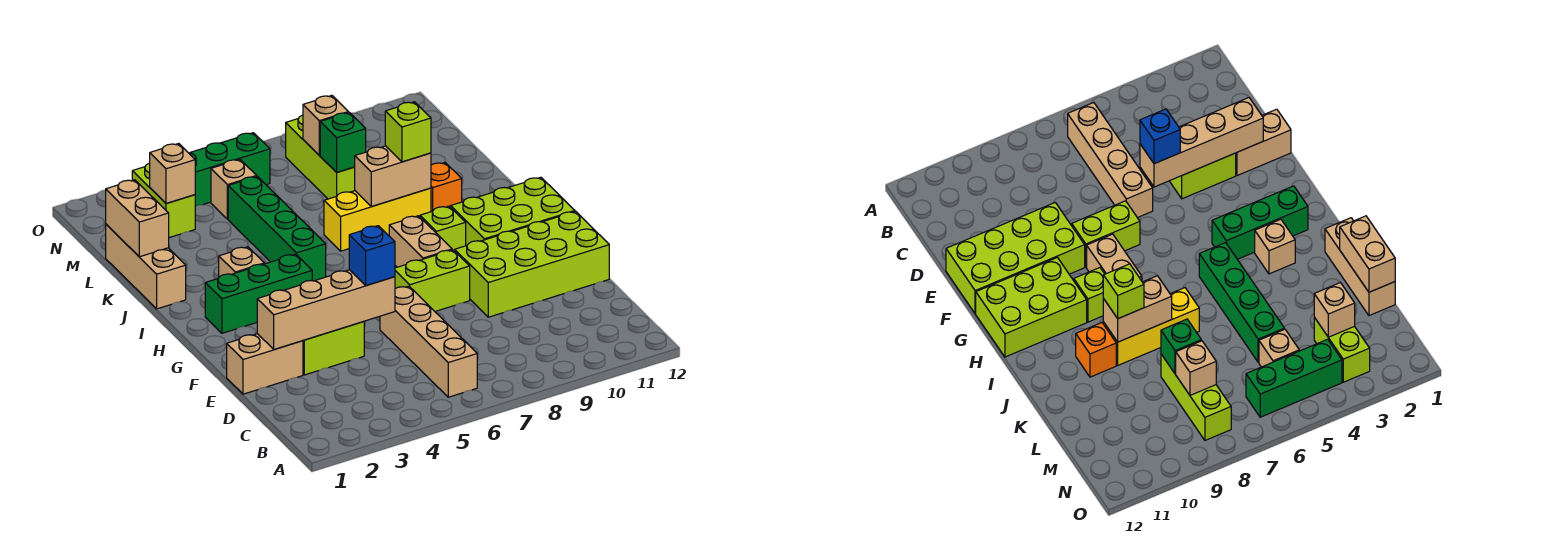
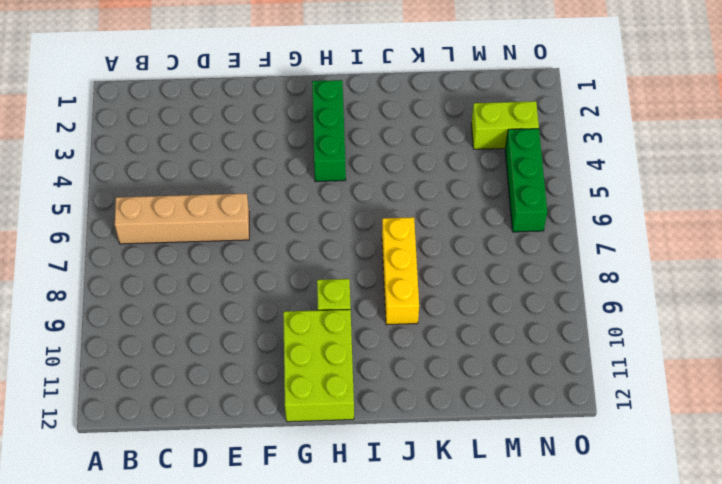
none -> tan 1x2 brick [227,334,303,394]
none -> lime 1x2 brick [303,322,364,375]
none -> lime 2x4 brick [455,211,609,317]

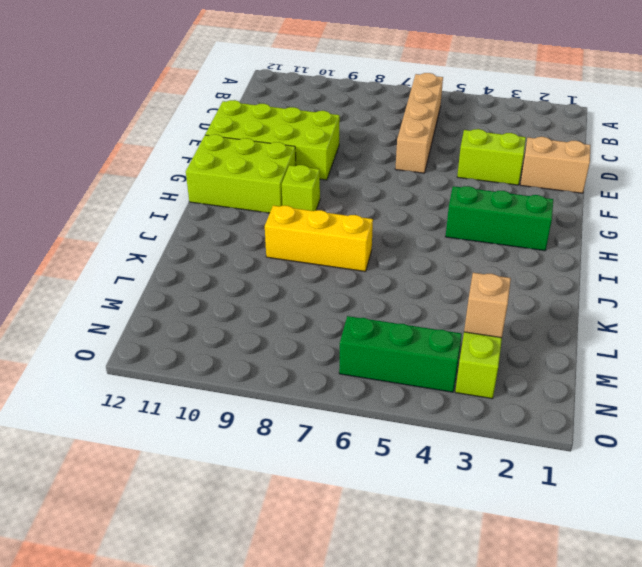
none -> lime 1x2 brick [395,250,470,311]
none -> tan 1x2 brick [389,216,452,267]
none -> tan 1x1 brick [219,247,264,277]

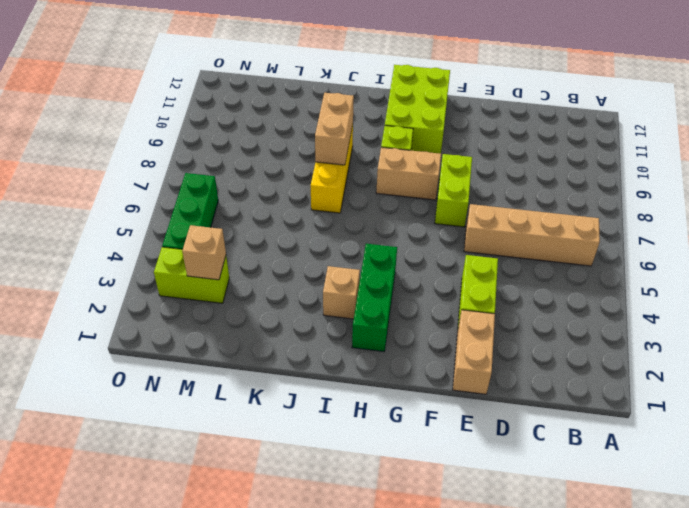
none -> lime 2x4 brick [455,211,609,317]
none -> green 1x4 brick [228,176,326,281]
none -> tan 1x3 brick [106,224,186,309]

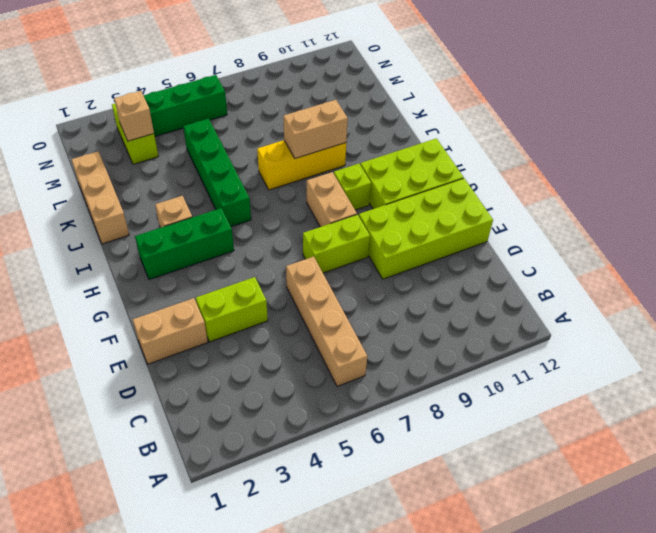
none -> orange 1x1 brick [431,162,462,212]
none -> lime 1x3 brick [286,115,355,199]
none -> tan 1x1 brick [211,159,257,219]

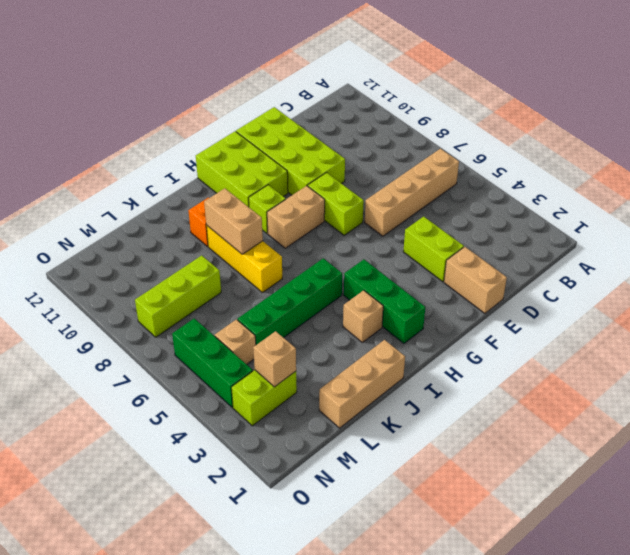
none -> tan 1x4 brick [257,270,395,349]
none -> tan 1x2 brick [106,180,169,257]
none -> green 1x1 brick [320,113,366,172]

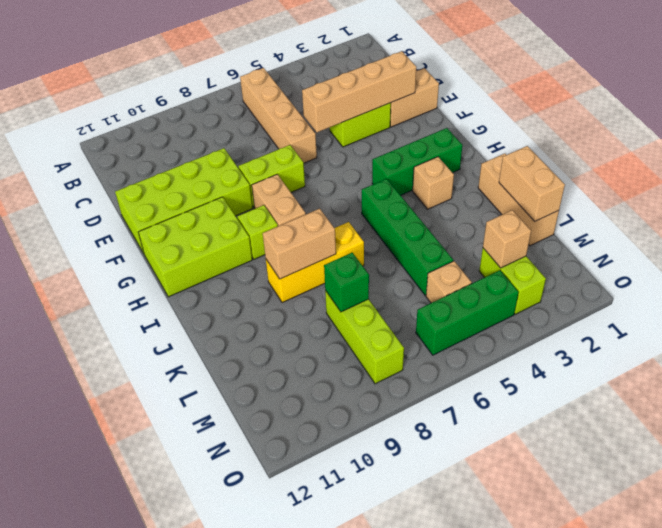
none -> orange 1x1 brick [431,162,462,212]
none -> tan 1x1 brick [303,96,349,155]
none -> blue 1x1 brick [349,226,395,286]

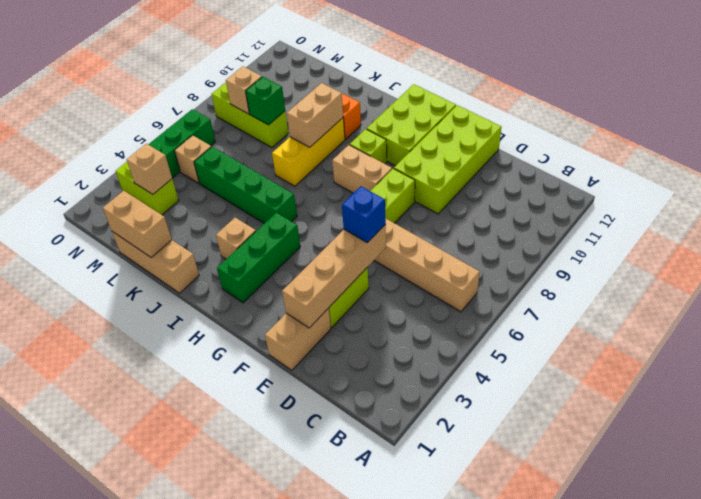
none -> lime 1x1 brick [385,102,431,162]

